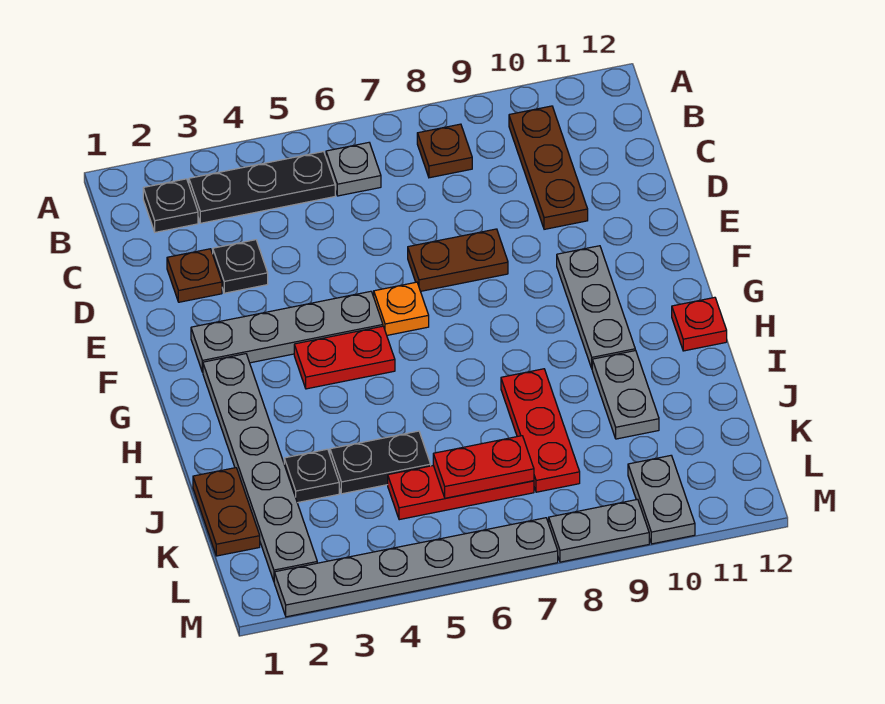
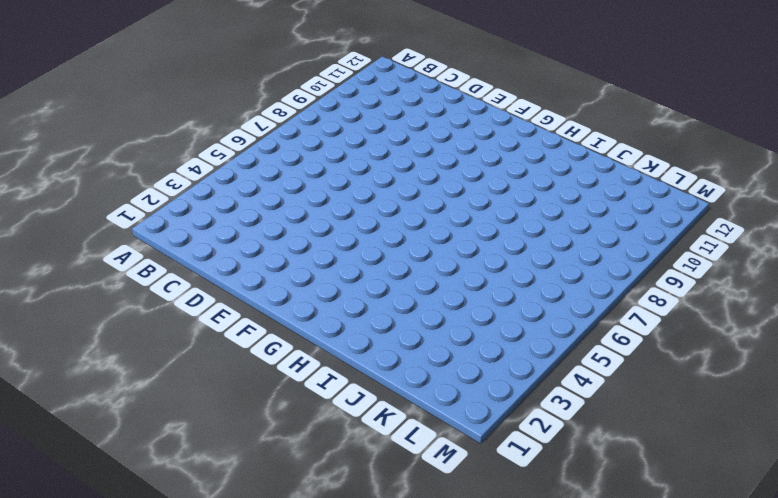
none -> black 1x1 plate [143,179,198,232]
none -> black 1x3 plate [189,152,335,223]
none -> grey 1x1 plate [326,143,381,196]

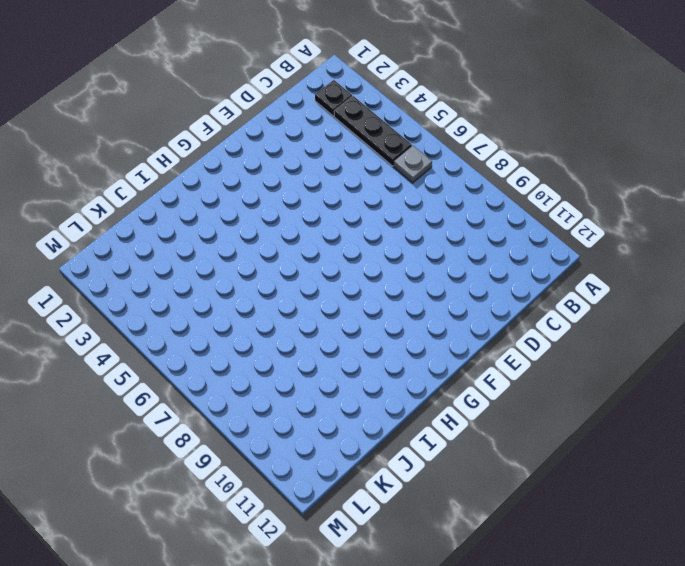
none -> brown 1x1 plate [417,124,472,178]
none -> brown 1x3 plate [509,106,588,229]
none -> brown 1x1 plate [167,249,222,302]

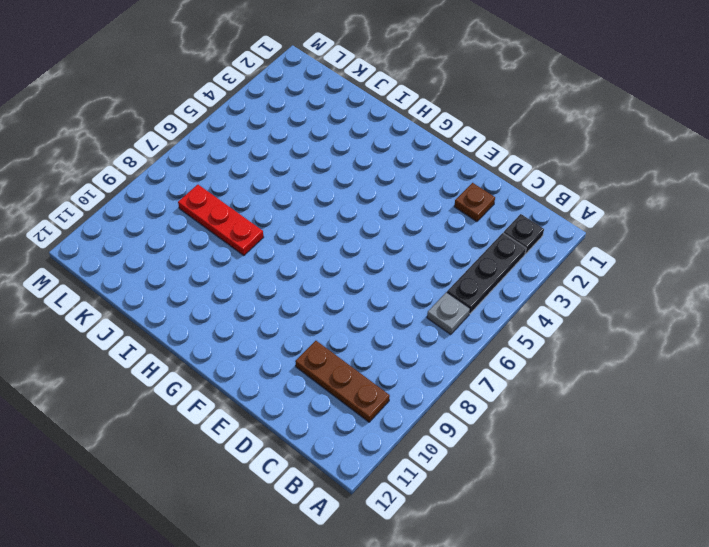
none -> brown 1x1 plate [417,124,472,178]
none -> black 1x1 plate [213,240,268,293]
none -> brown 1x2 plate [408,229,508,291]

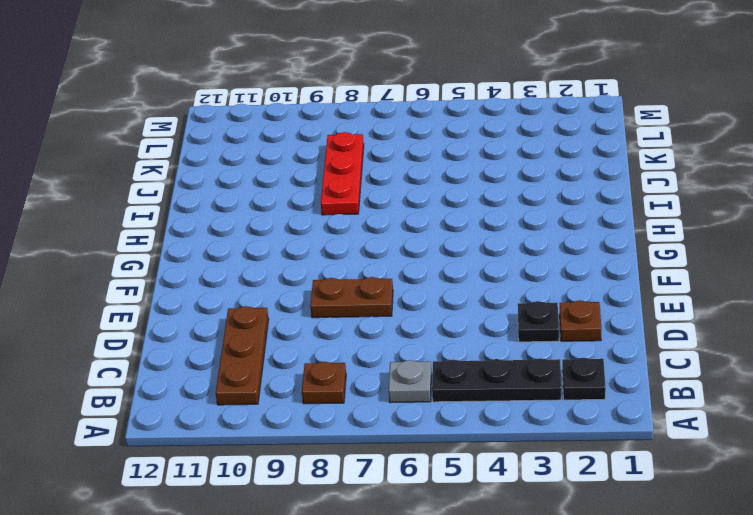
none -> grey 1x4 plate [191,291,383,372]
none -> orange 1x1 plate [374,282,429,335]
none -> grey 1x3 plate [557,246,635,368]

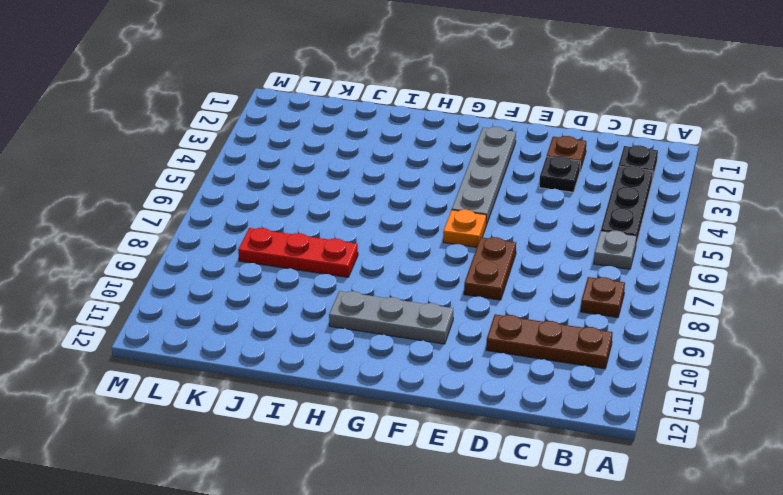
none -> grey 1x6 plate [203,354,317,581]
none -> red 1x2 plate [294,326,395,389]
none -> red 1x1 plate [672,297,727,351]

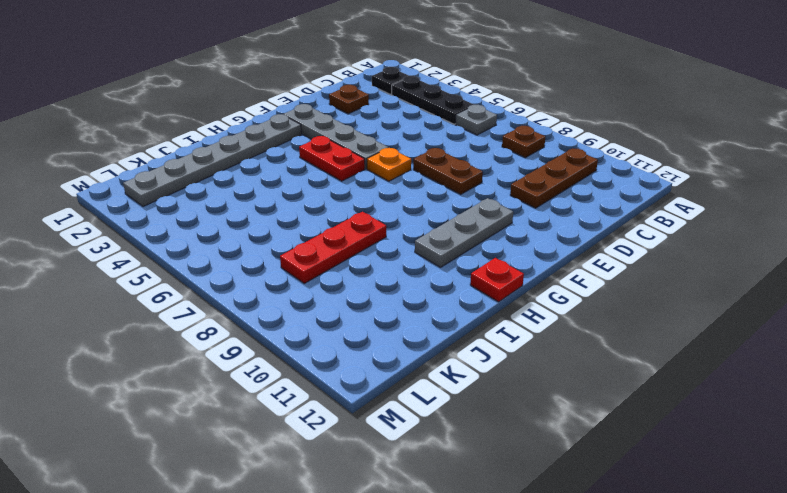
none -> black 1x1 plate [213,240,268,293]
none -> grey 1x2 plate [592,350,659,439]
none -> brown 1x2 plate [193,468,260,556]

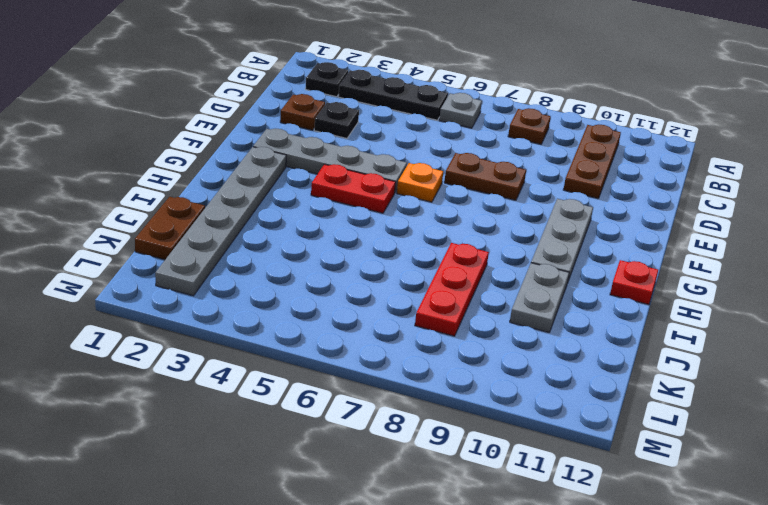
none -> black 1x1 plate [284,449,339,503]
none -> black 1x2 plate [330,431,431,494]
none -> red 1x3 plate [388,466,534,520]

